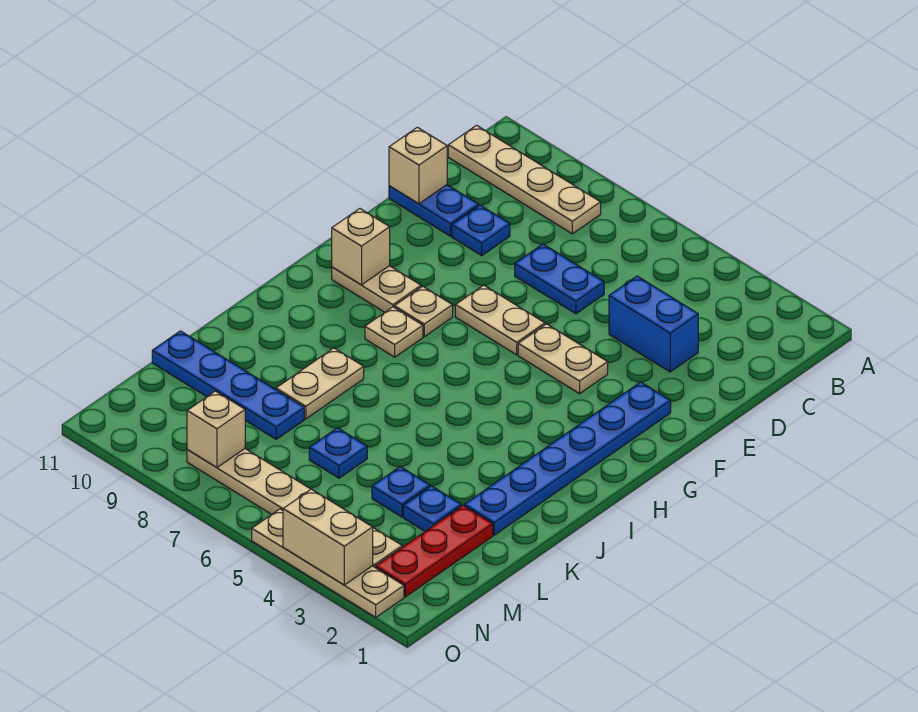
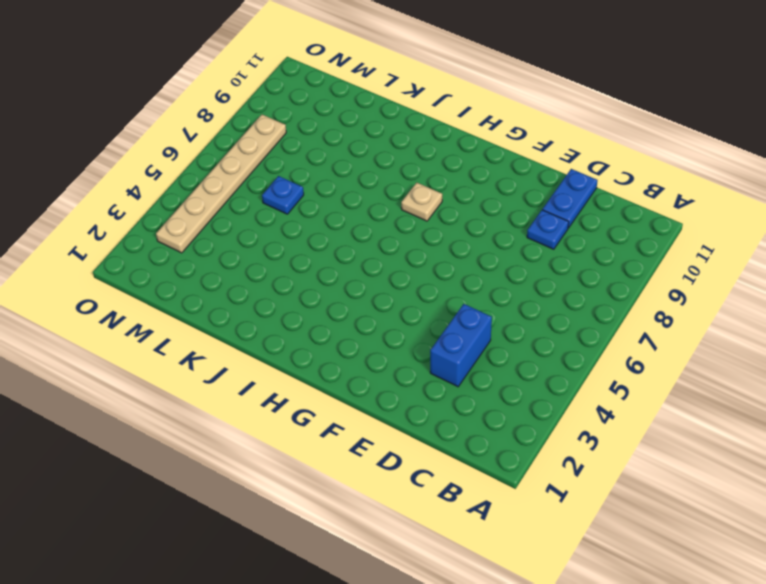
none -> tan 1x4 plate [448,125,601,234]
none -> blue 1x2 plate [515,244,604,314]
none -> blue 1x6 plate [464,382,671,535]

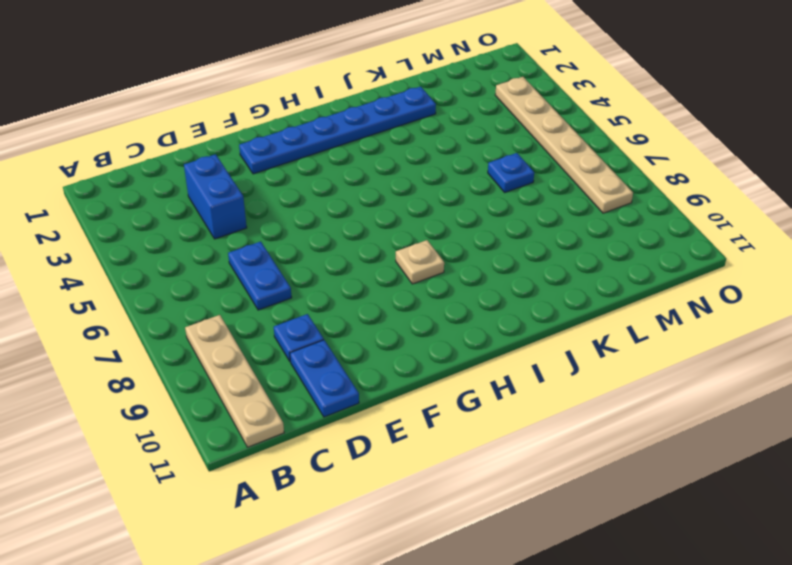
none -> tan 1x2 plate [518,324,608,394]
none -> tan 1x2 plate [455,285,545,355]
none -> tan 1x1 plate [394,286,453,337]

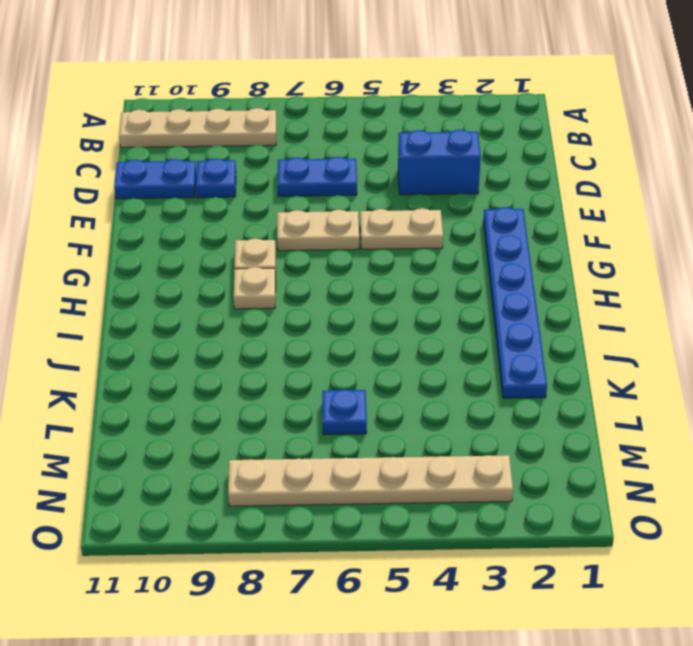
none -> tan 1x2 plate [332,266,421,312]
none -> tan 1x2 plate [276,348,364,419]
none -> red 1x3 plate [376,506,493,597]

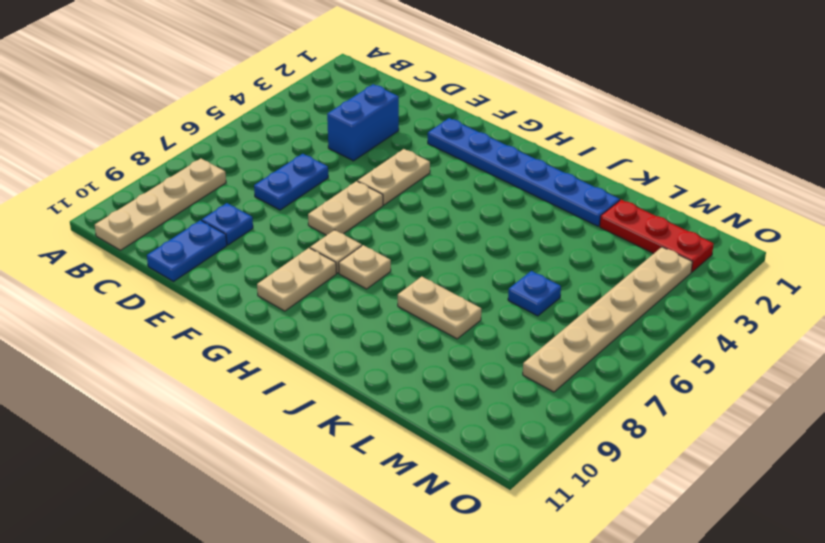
none -> blue 1x1 plate [403,486,461,531]
none -> blue 1x1 plate [372,467,430,517]
none -> blue 1x4 plate [152,331,304,439]

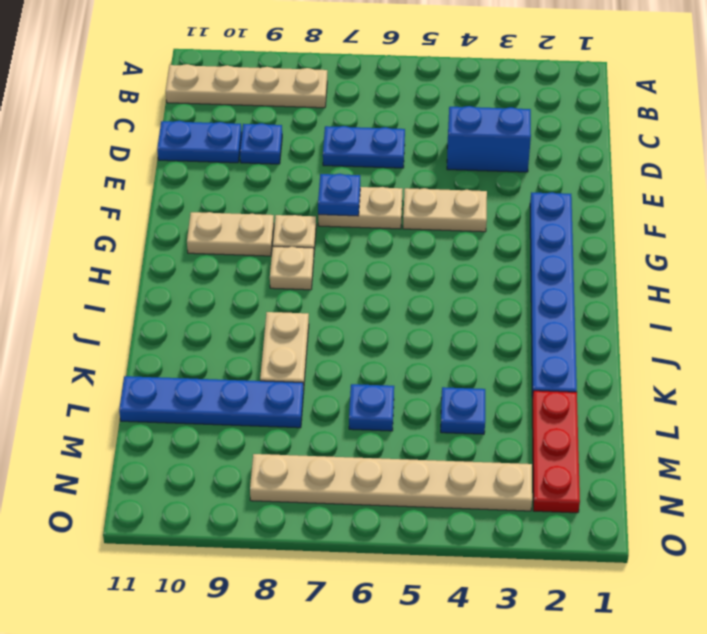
blue 1x1 plate [318,174,360,216] -> blue 1x1 plate moved to [403,486,461,531]
none -> tan 1x4 plate [252,509,404,617]
none -> tan 1x1 brick [389,127,447,204]
none -> tan 1x1 brick [332,209,390,285]

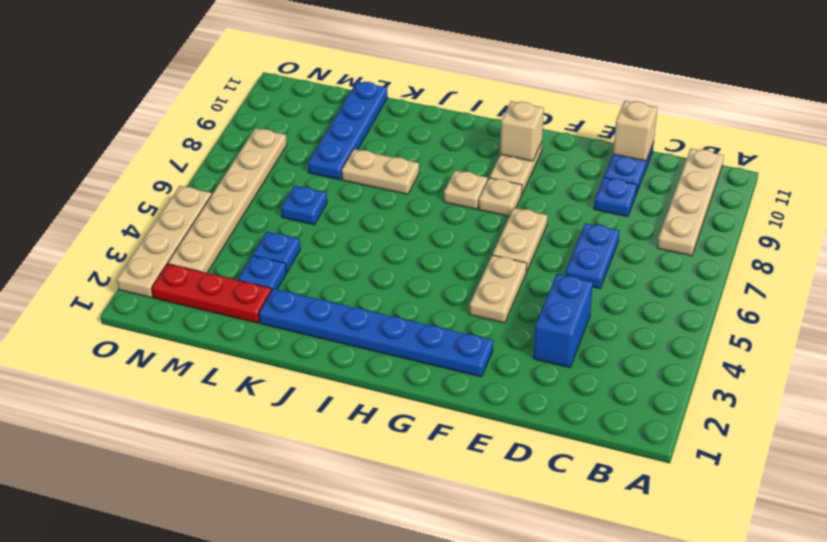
none -> tan 1x1 brick [187,391,245,468]
none -> tan 1x2 brick [283,489,373,585]

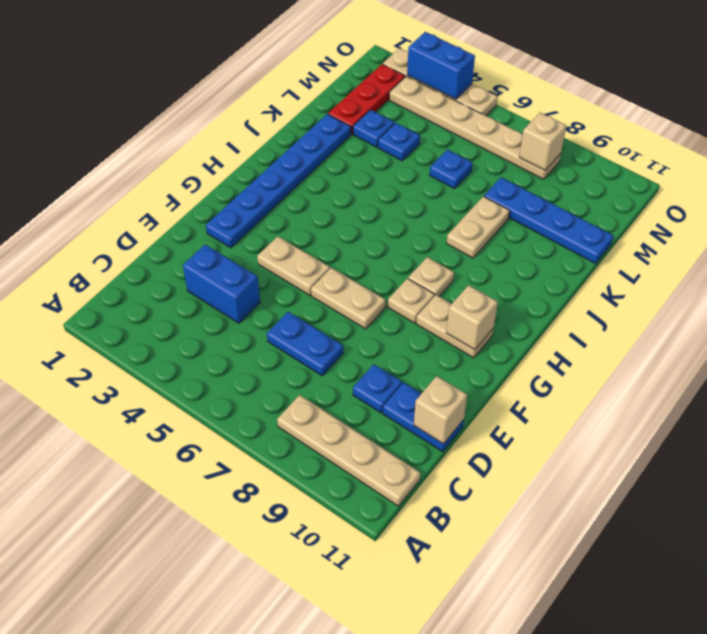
blue 1x2 brick [407,32,475,99] -> tan 1x2 brick [283,489,373,585]

